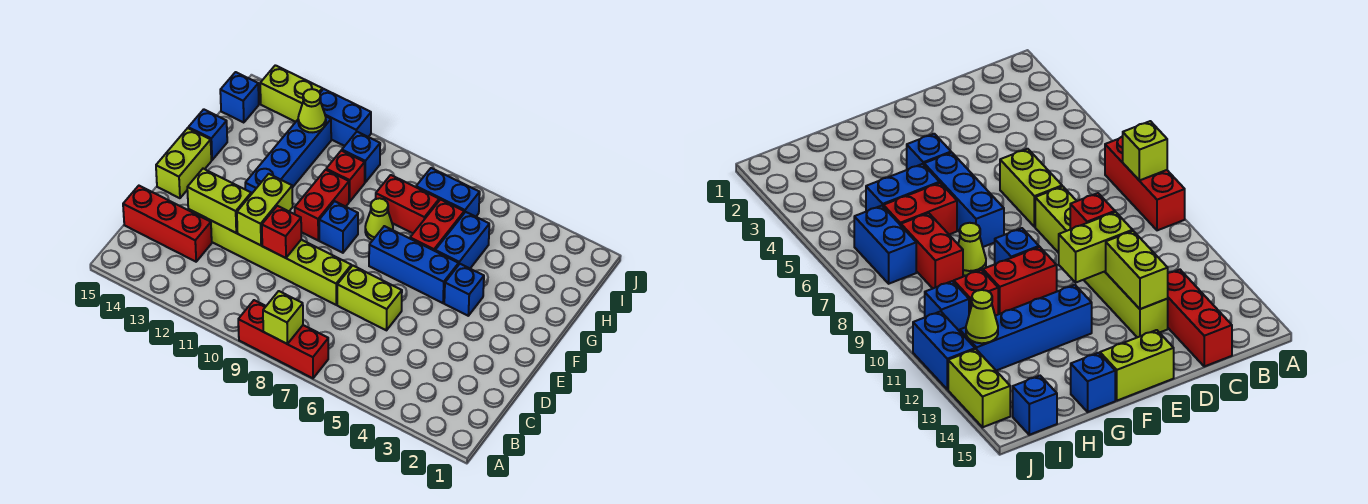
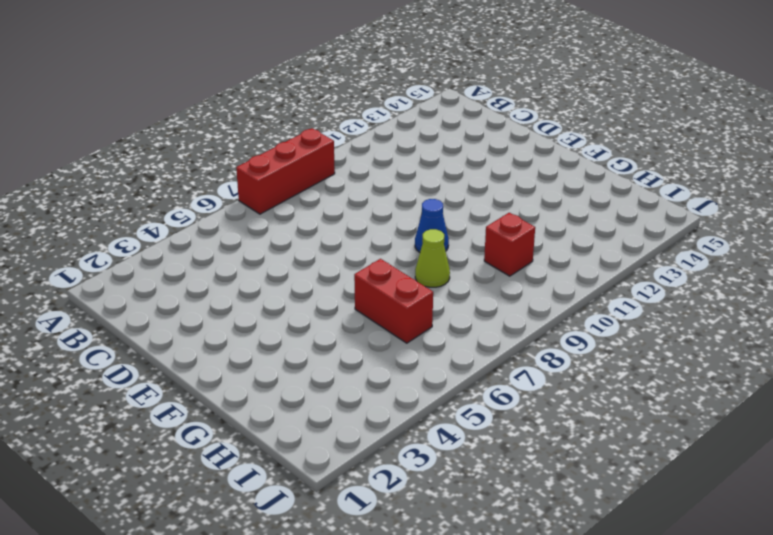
blue 1x1 cone [415,199,449,252] -> blue 1x1 brick [319,201,358,253]
none -> red 1x3 brick [123,186,212,262]
none -> lime 1x2 brick [337,266,402,330]
none -> lime 1x6 brick [188,209,351,305]

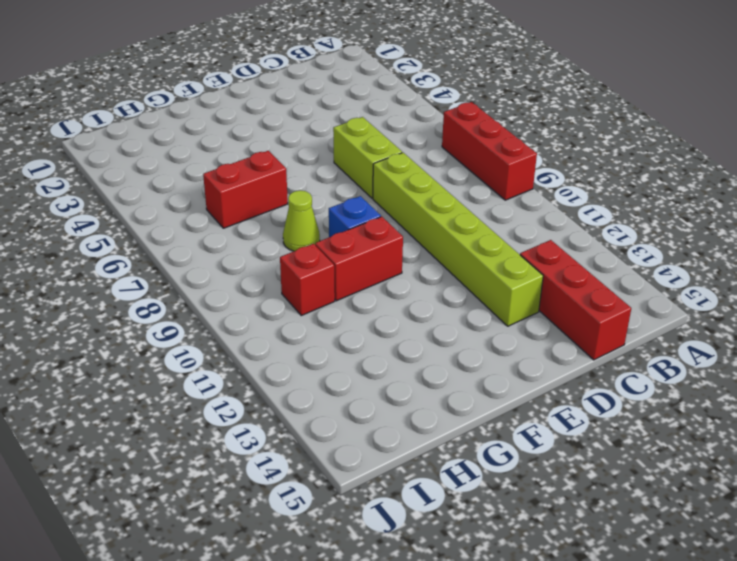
none -> lime 1x2 brick [156,128,211,198]
none -> blue 1x1 brick [444,264,484,316]
none -> blue 1x3 brick [369,226,459,303]

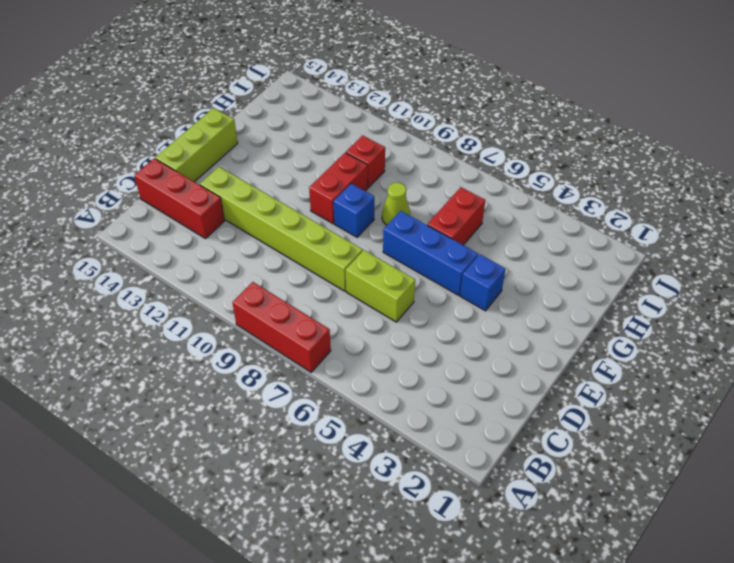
lime 1x3 brick [155,108,238,182] -> lime 1x2 brick [156,128,211,198]
none -> blue 1x4 brick [245,117,331,194]
none -> blue 1x2 brick [435,212,489,268]
none -> blue 1x1 brick [188,109,227,160]

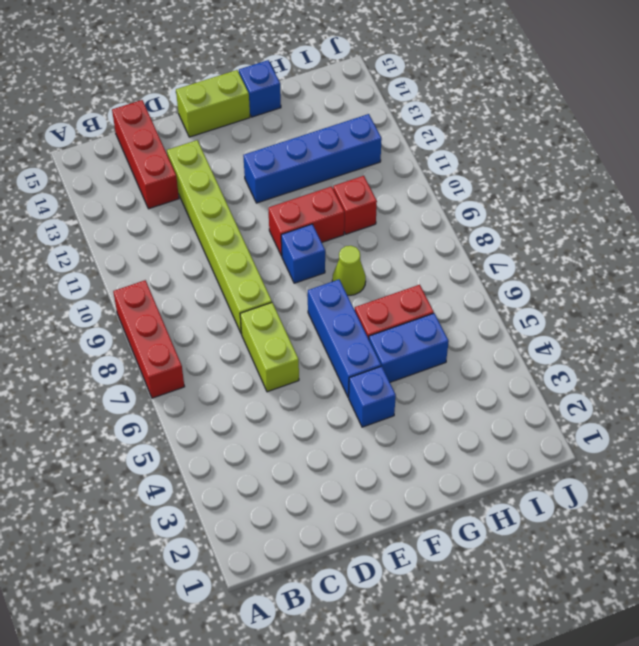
none -> red 1x2 brick [376,175,439,233]
none -> blue 1x2 brick [416,168,480,217]
none -> blue 1x1 brick [342,132,380,182]

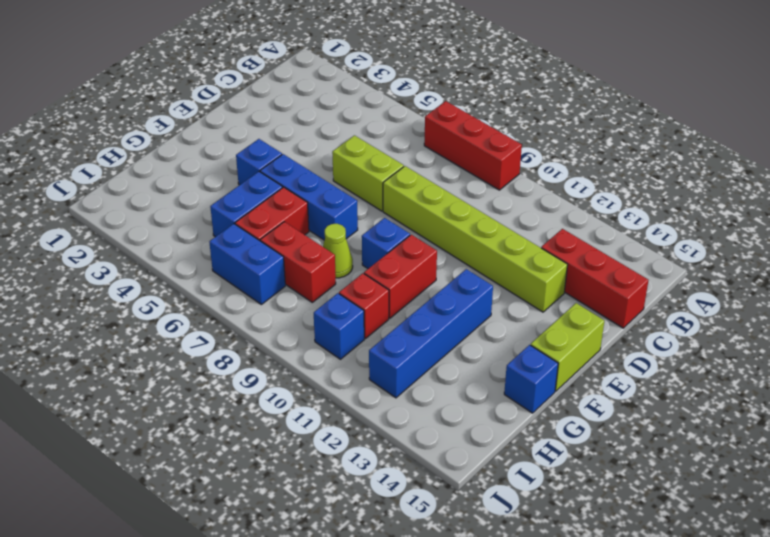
none -> blue 1x1 brick [220,72,259,123]
none -> blue 1x2 brick [320,89,371,146]
none -> lime 1x2 brick [260,65,322,122]

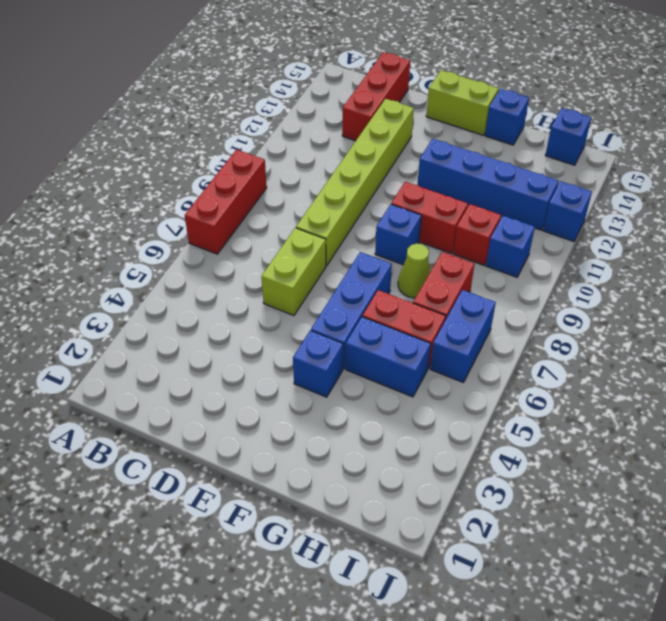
blue 1x1 brick [543,181,592,242] -> blue 1x2 brick [320,89,371,146]
none -> lime 1x2 brick [260,65,322,122]
none -> lime 1x1 brick [263,291,303,344]
none -> red 1x1 brick [262,206,301,258]

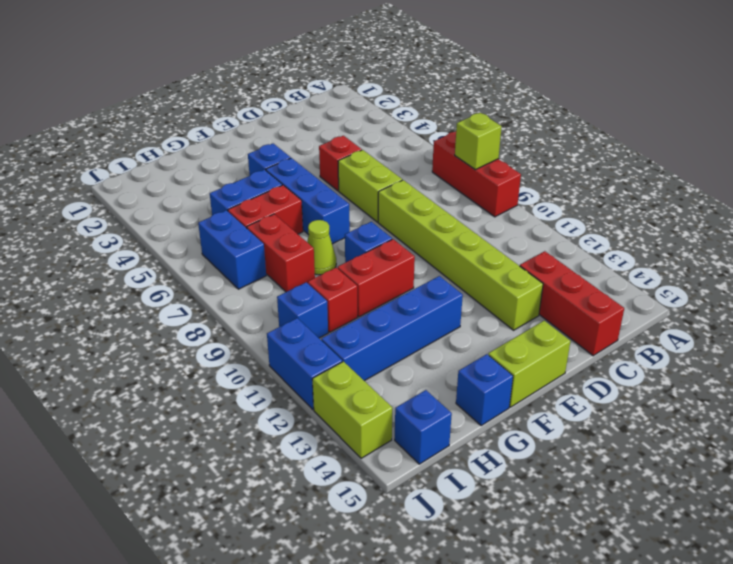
red 1x1 brick [319,136,362,191] -> red 1x1 brick moved to [262,206,301,258]
none -> lime 1x2 brick [237,174,293,245]
none -> lime 1x2 brick [187,169,251,233]
none -> lime 1x1 cone [298,89,326,132]

